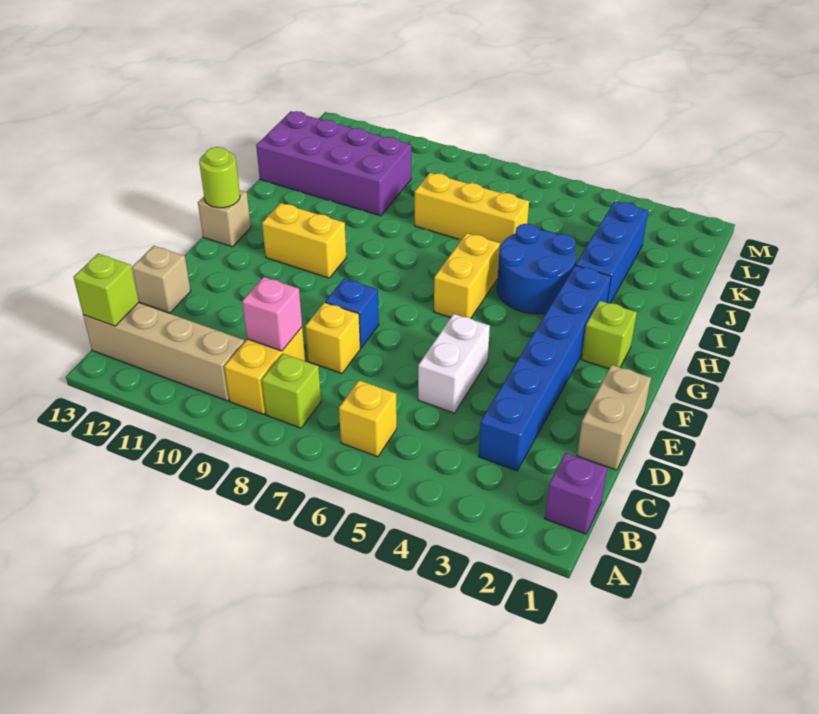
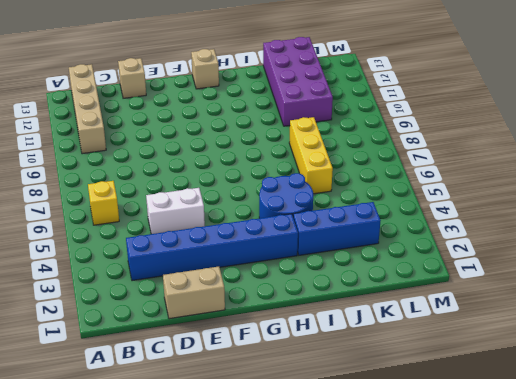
none -> purple 1x1 brick [545,453,607,534]
none -> lime 1x1 brick [262,354,321,428]
none -> yellow 1x2 brick [224,327,305,414]

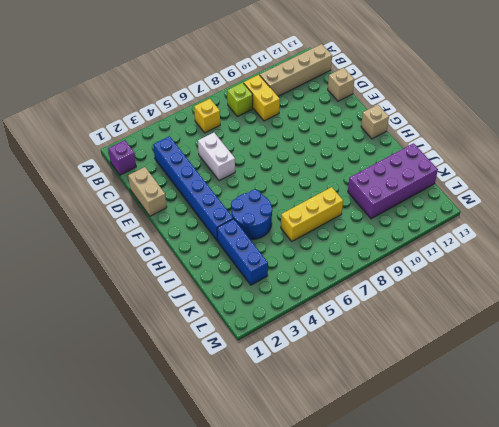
none -> yellow 1x1 brick [305,302,360,374]
none -> blue 1x1 brick [325,279,379,348]
none -> lime 1x1 brick [581,301,637,369]

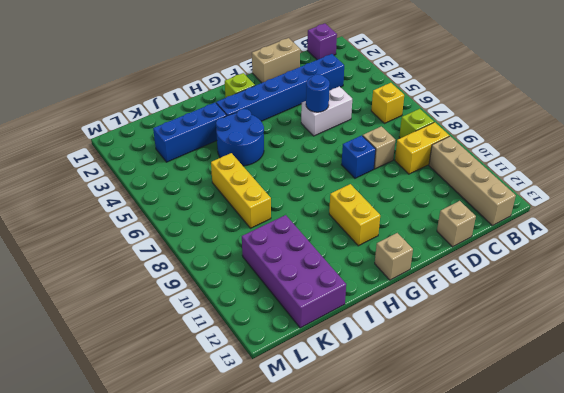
tan 1x1 brick [363,126,395,169] -> yellow 1x1 brick [305,302,360,374]
blue 1x1 round brick [306,74,330,112] -> none
none -> yellow 1x2 brick [434,233,500,318]
none -> lime 1x1 brick [74,254,139,326]
none -> pink 1x1 brick [242,277,302,351]

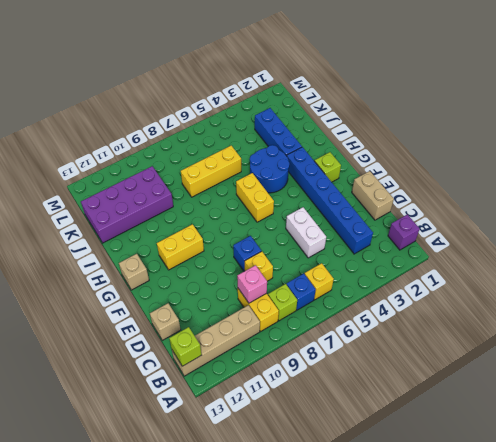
blue 1x1 brick [286,274,316,310] -> none
none -> lime 1x1 round brick [199,147,240,208]

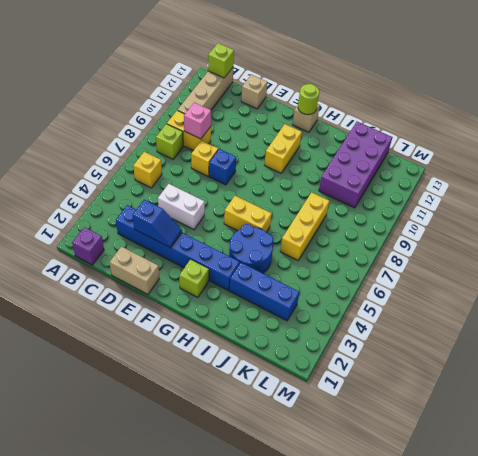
blue 1x2 slope [133,200,182,248] -> none

